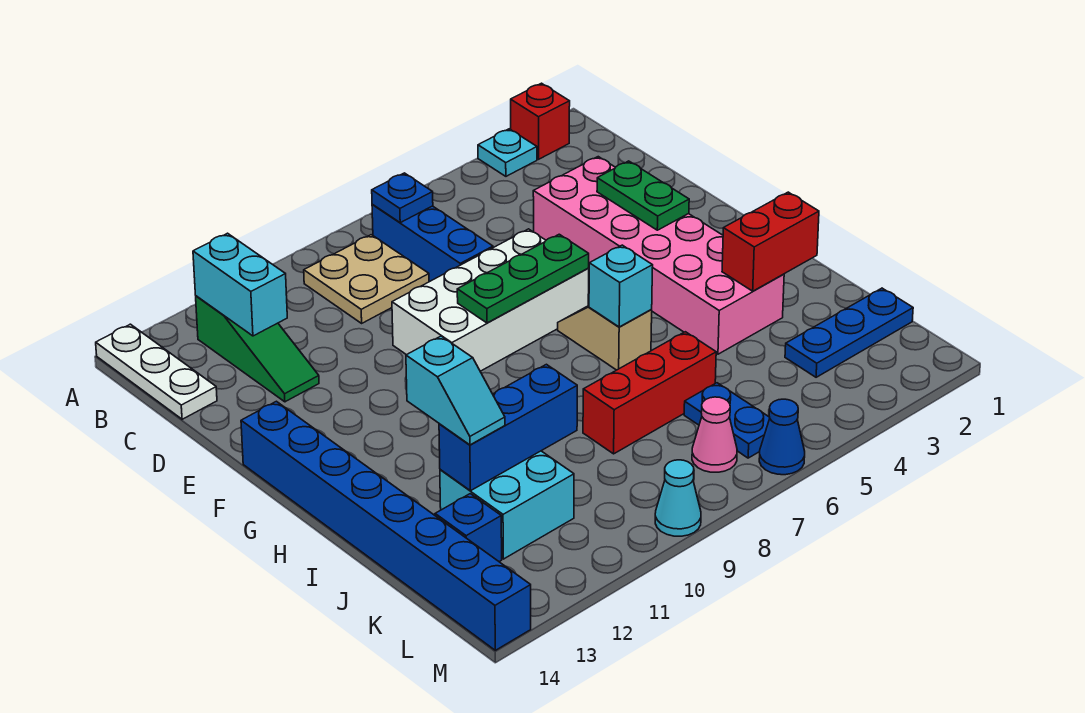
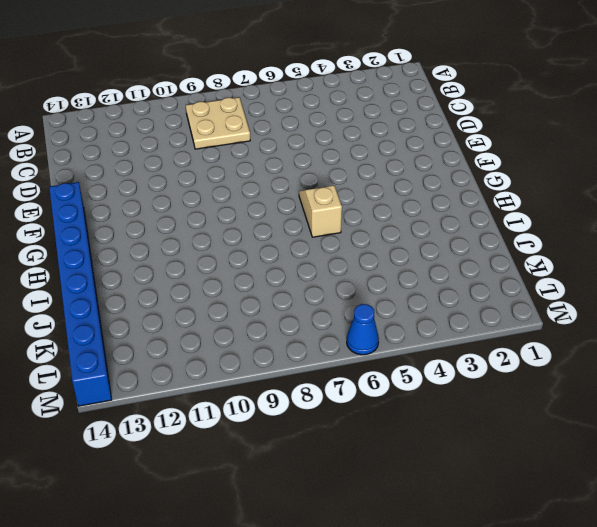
none -> red 1x1 brick [511,83,570,159]
none -> cyan 1x1 plate [478,129,537,176]
none -> white 1x3 plate [96,324,217,419]

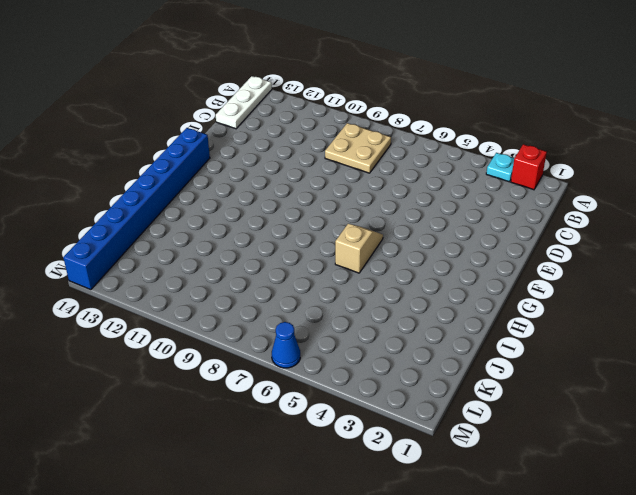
none -> blue 1x3 brick [372,205,493,282]
none -> green 1x3 slope [196,296,319,402]
none -> pink 2x6 brick [533,157,784,354]

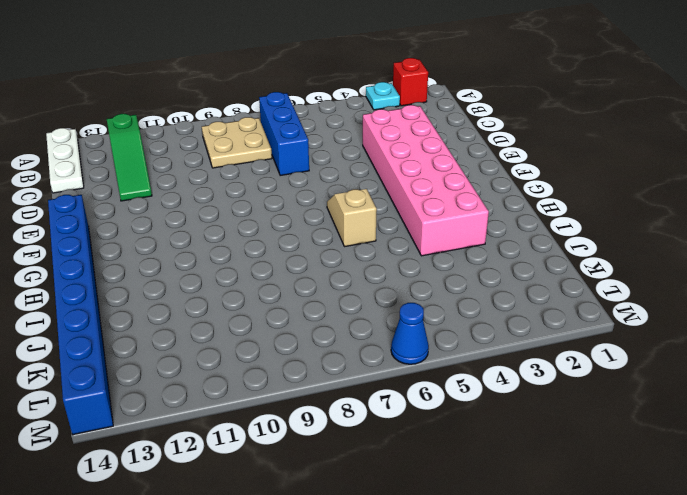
none -> white 2x4 brick [392,229,589,371]
none -> red 1x3 brick [583,332,716,454]
none -> cyan 2x2 brick [440,451,574,559]

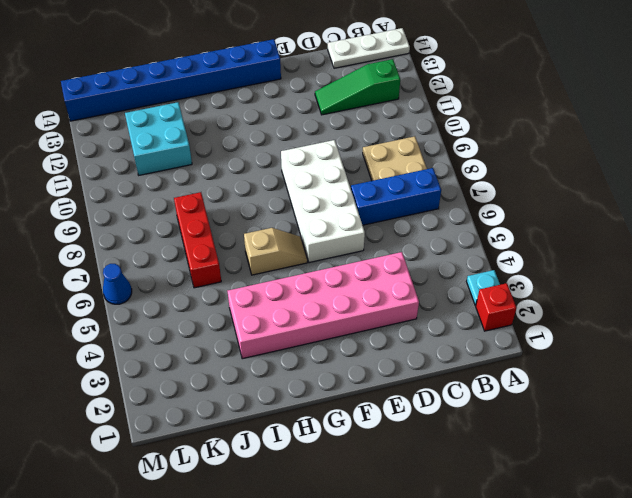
none -> blue 1x3 plate [785,288,913,377]
none -> blue 1x2 plate [684,383,770,458]
none -> blue 1x1 brick [435,494,502,562]

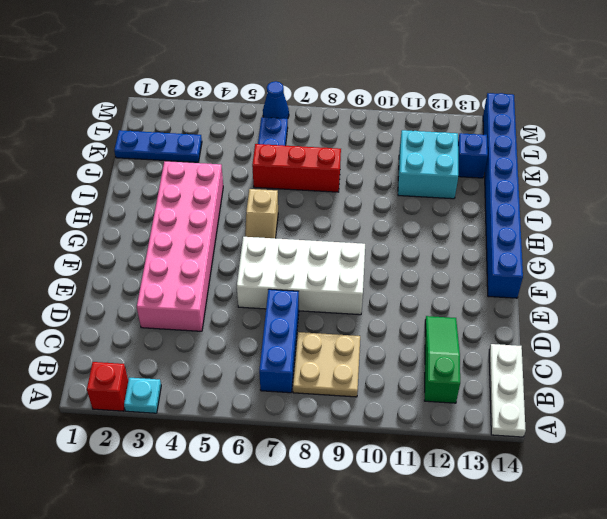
none -> pink 1x1 cone [692,397,737,472]
none -> cyan 1x1 cone [655,460,701,536]
none -> blue 1x1 plate [372,173,433,223]

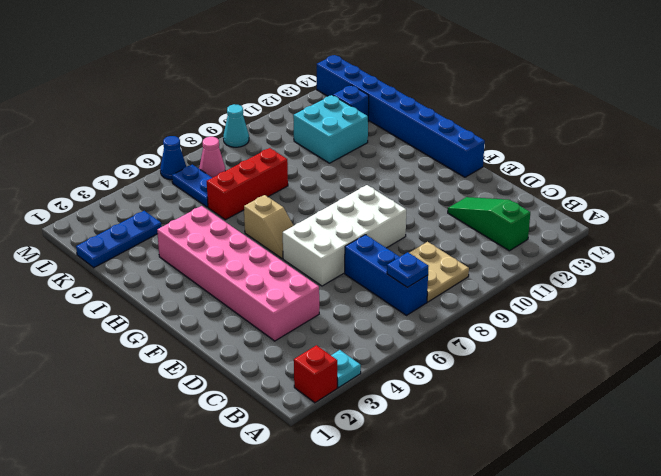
none -> white 1x3 plate [96,324,217,419]
none -> cyan 1x2 brick [193,233,287,336]
none -> green 1x2 plate [597,161,689,230]

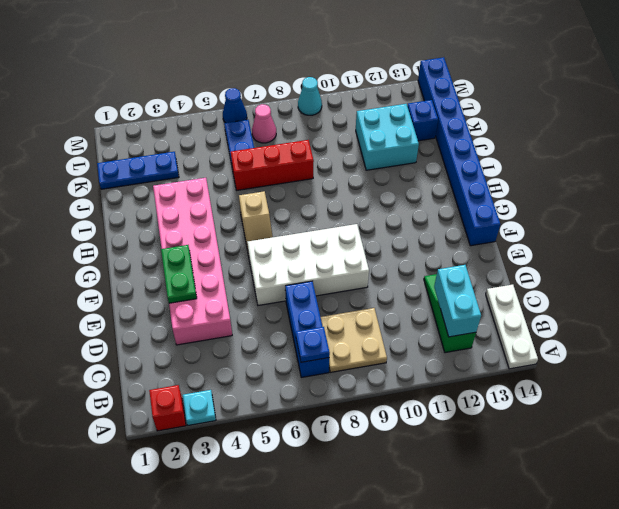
none -> green 1x3 plate [457,234,589,323]
none -> cyan 1x1 brick [589,245,653,327]
none -> red 1x2 brick [722,192,819,291]

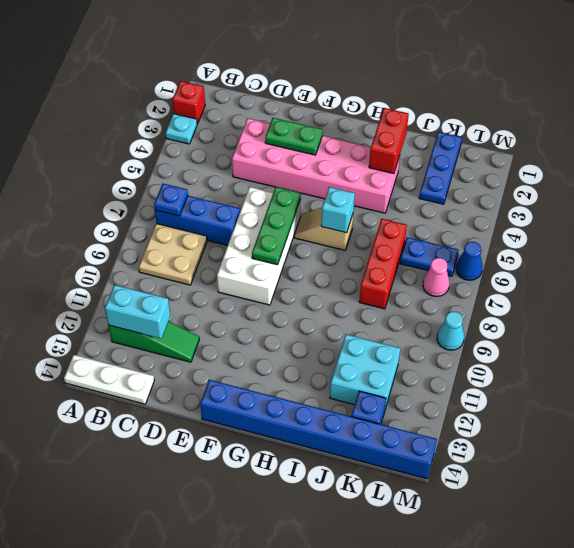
none -> blue 1x3 brick [439,364,577,491]
none -> cyan 1x2 slope [406,336,505,445]

